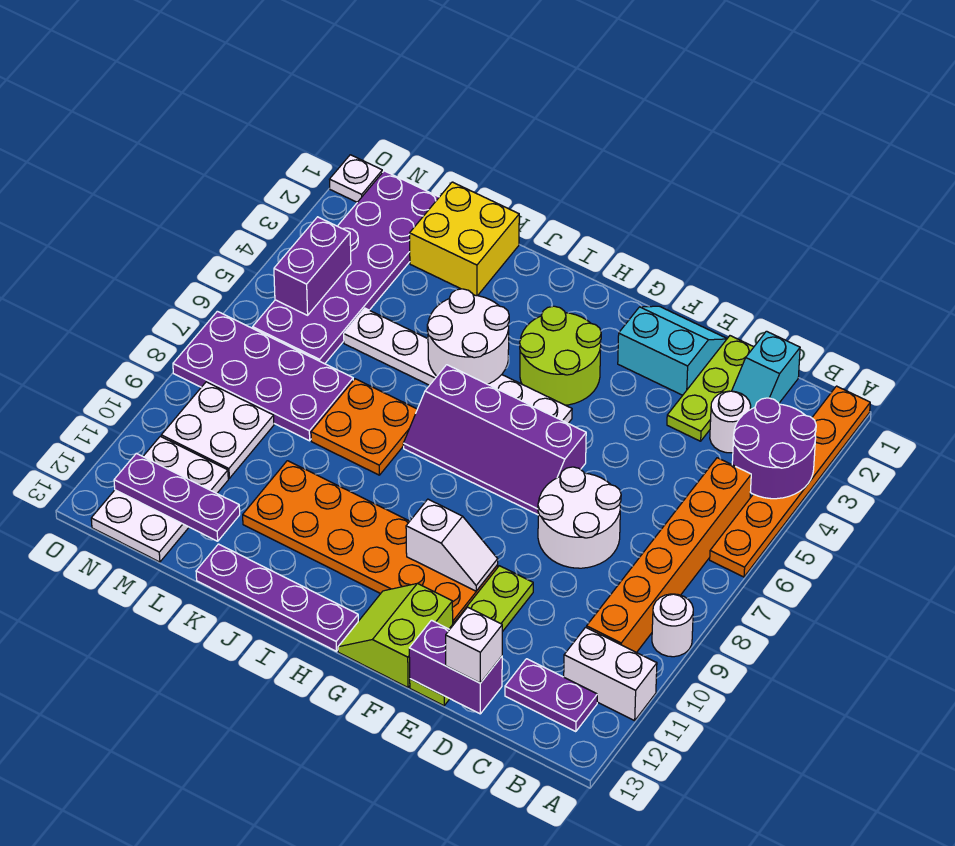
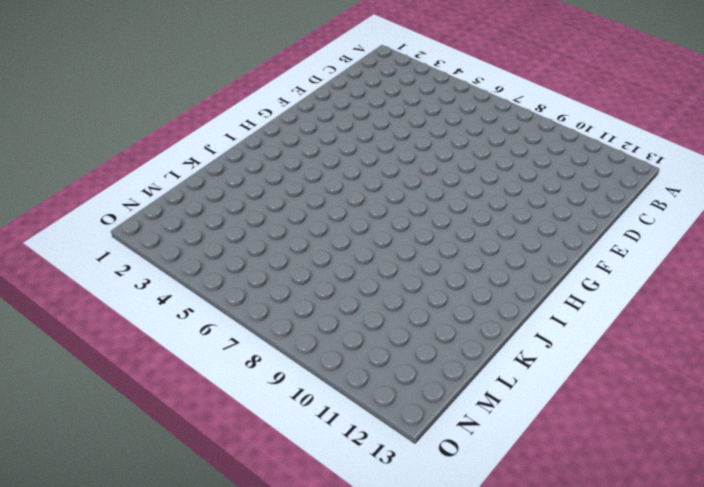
none -> orange 1x6 plate [710,386,870,577]
none -> white 1x1 round brick [652,594,693,657]
none -> white 1x2 brick [564,627,657,721]
none -> orange 1x6 brick [587,458,751,653]

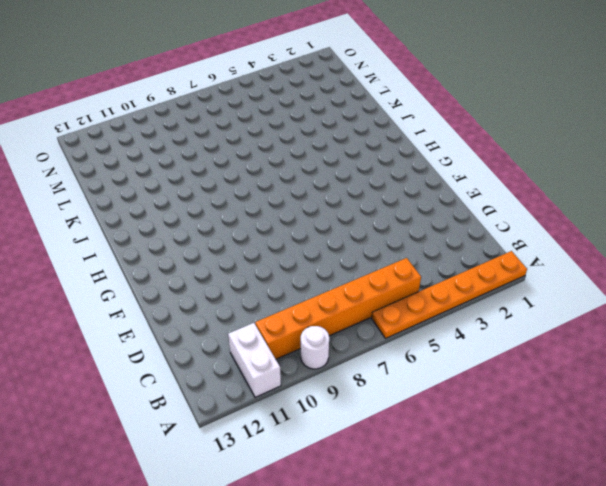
none -> purple 1x2 plate [505,659,597,732]
none -> cyan 1x2 slope [732,331,800,410]
none -> white 1x1 round brick [710,391,751,453]
none -> lime 1x3 plate [667,336,754,441]

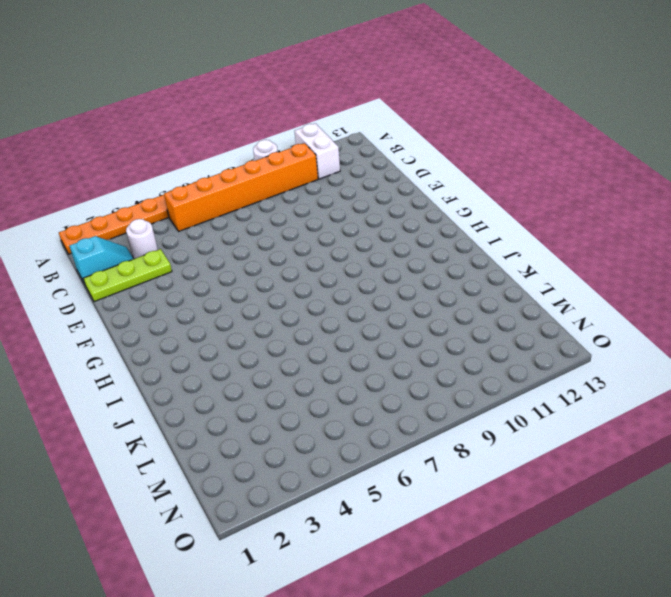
none -> purple 1x2 plate [505,659,597,732]
none -> white 2x2 round brick [538,467,621,568]
none -> cyan 2x2 slope [618,306,727,395]
none -> lime 1x4 plate [410,566,533,706]

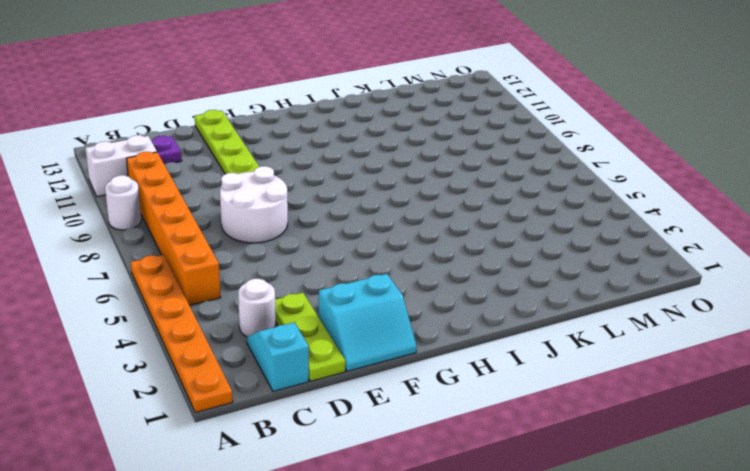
none -> purple 2x4 slope [403,365,586,515]
none -> orange 2x6 plate [243,461,498,623]
none -> lime 2x2 slope [338,583,453,687]
none -> lime 2x2 round brick [520,306,601,405]

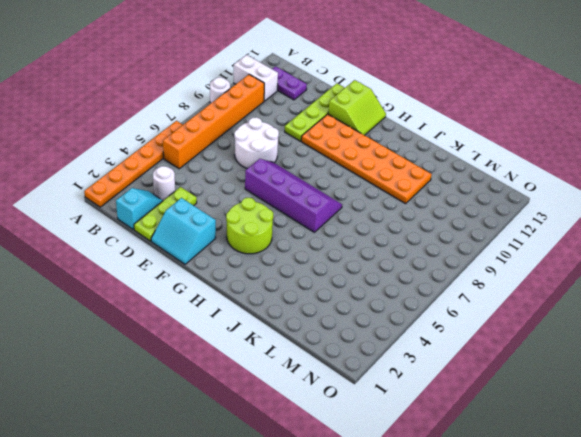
none -> white 1x6 plate [344,308,572,423]
none -> purple 1x4 plate [196,544,358,651]
none -> orange 2x2 plate [311,379,417,475]
none -> yellow 2x2 brick [410,182,519,296]

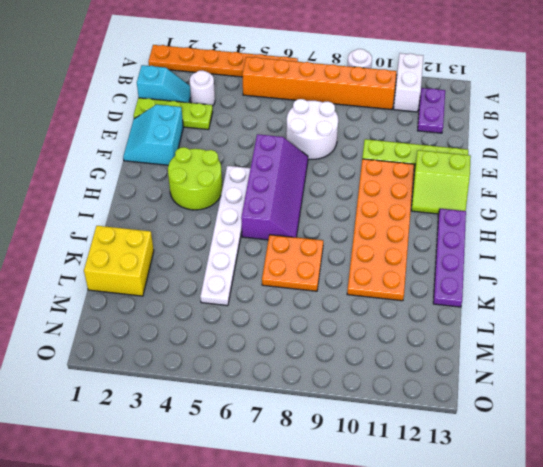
none -> purple 2x4 plate [173,311,353,441]
none -> purple 2x6 plate [253,171,439,364]
none -> white 2x2 plate [161,382,274,478]
none -> white 2x3 plate [91,436,228,562]

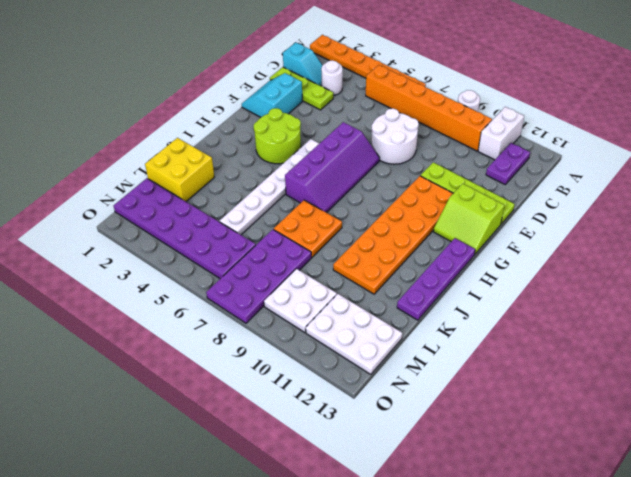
none -> white 1x1 plate [329,155,382,202]
none -> purple 2x2 round brick [732,398,816,499]
none -> purple 1x2 brick [409,620,502,714]
none -> white 1x2 slope [406,499,498,591]

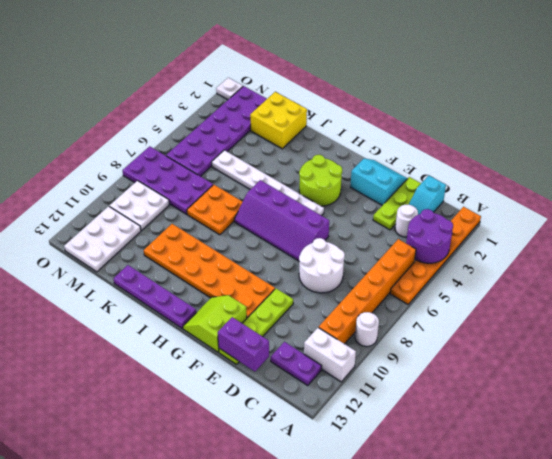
none -> white 1x2 slope [406,499,498,591]
none -> white 2x2 round brick [427,289,509,384]
none -> purple 1x3 plate [114,453,240,541]
none -> purple 1x2 brick [274,217,351,315]

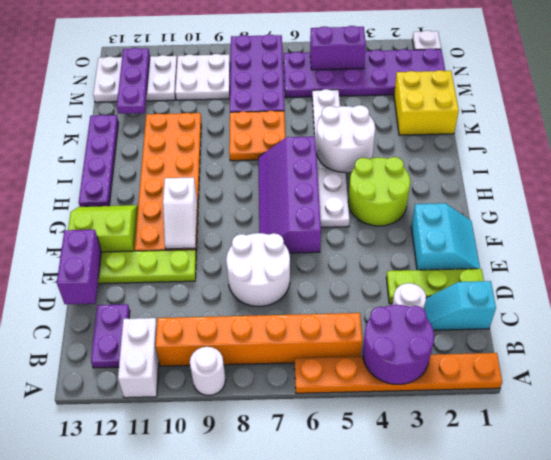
none -> white 1x1 brick [446,607,502,683]

